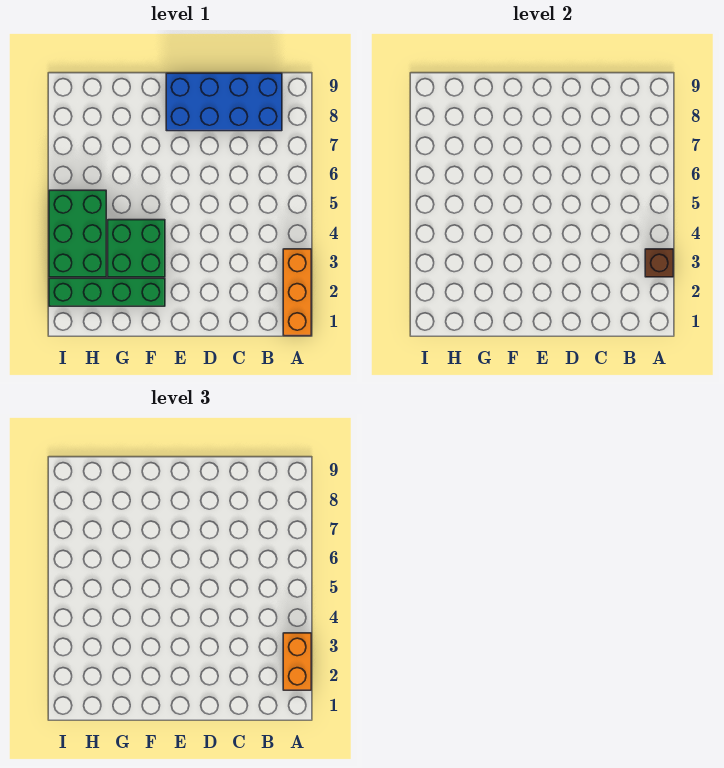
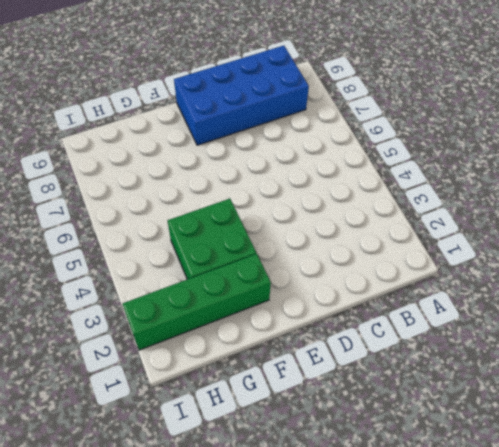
none -> orange 1x3 brick [283,249,311,336]
none -> green 2x3 brick [49,190,106,277]

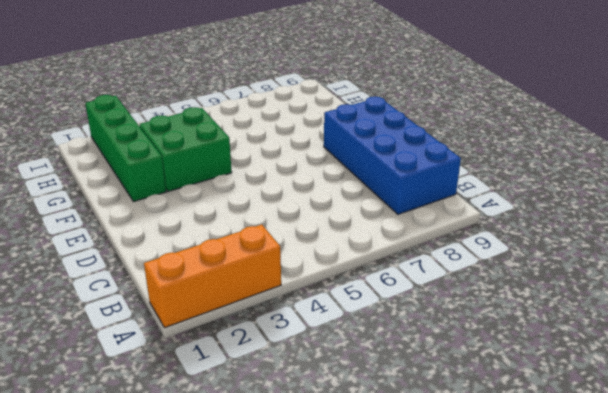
none -> green 2x3 brick [49,190,106,277]
none -> brown 1x1 brick [645,249,673,277]

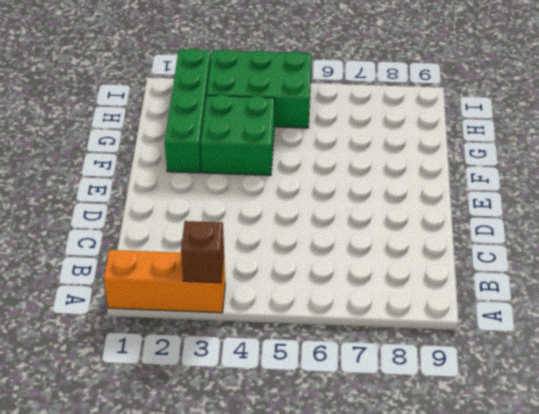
none -> blue 2x4 brick [166,73,282,131]
none -> orange 1x2 brick [283,633,311,690]

